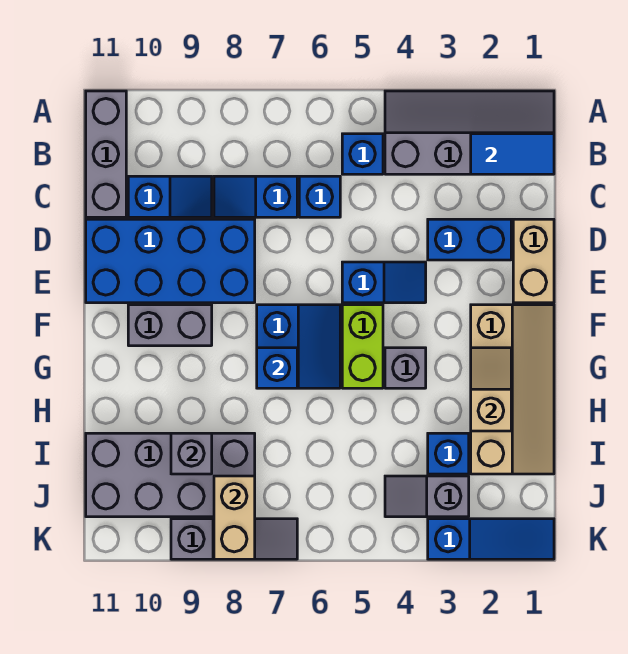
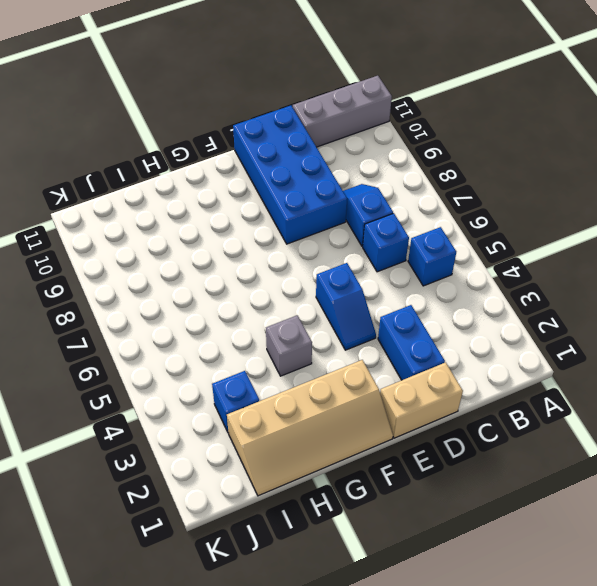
none -> grey 2x4 slope [385,91,554,174]
none -> blue 1x2 slope [128,176,212,217]
none -> lime 1x2 brick [342,305,383,388]

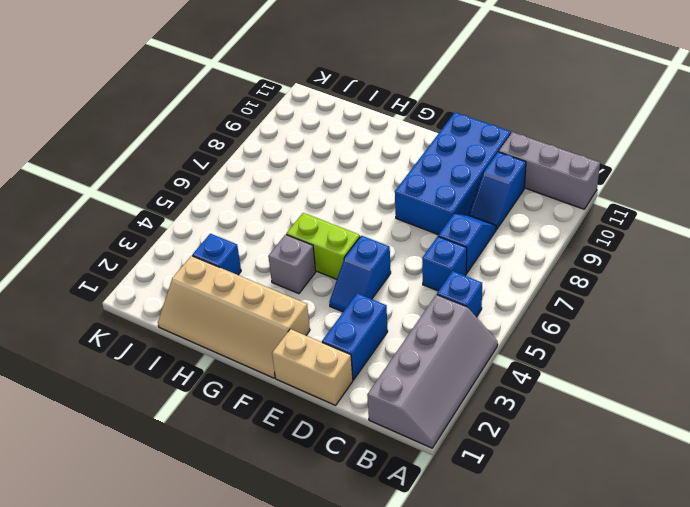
none -> blue 2x2 slope [257,305,340,388]
none -> grey 1x2 brick [128,305,212,346]
none -> grey 2x4 brick [86,433,255,517]

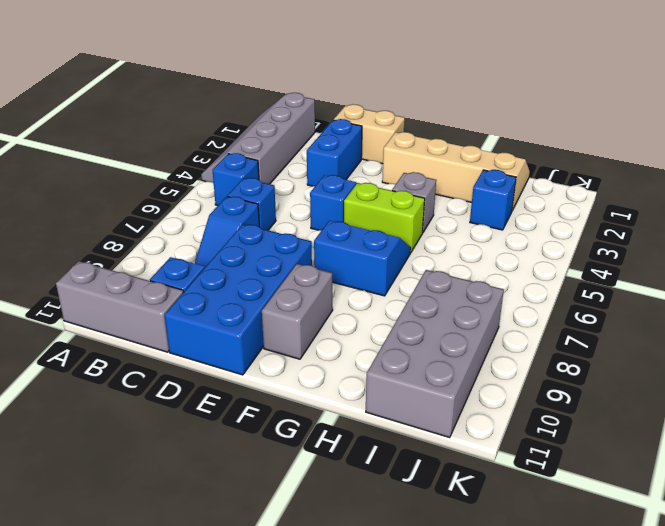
none -> grey 1x2 slope [385,476,469,517]
none -> blue 1x3 slope [428,519,554,559]
none -> grey 1x3 slope [171,519,297,559]

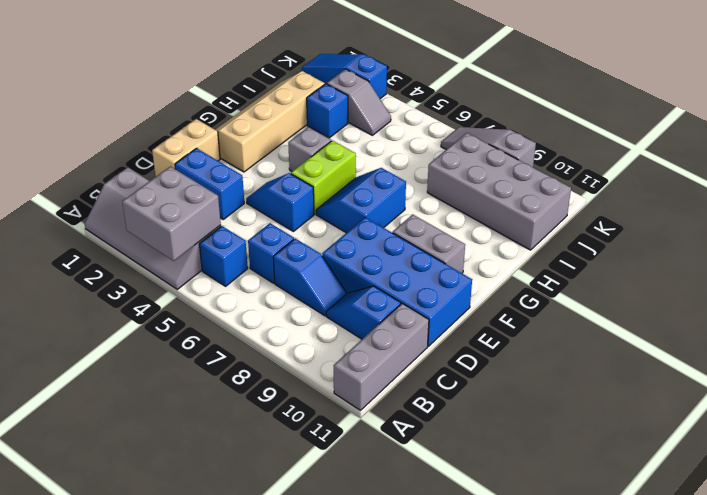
grey 2x2 brick [122,166,221,261] -> none
none -> blue 1x2 tile [471,134,554,174]
none -> tan 1x2 slope [471,348,511,431]
none -> blue 1x1 brick [257,348,297,388]

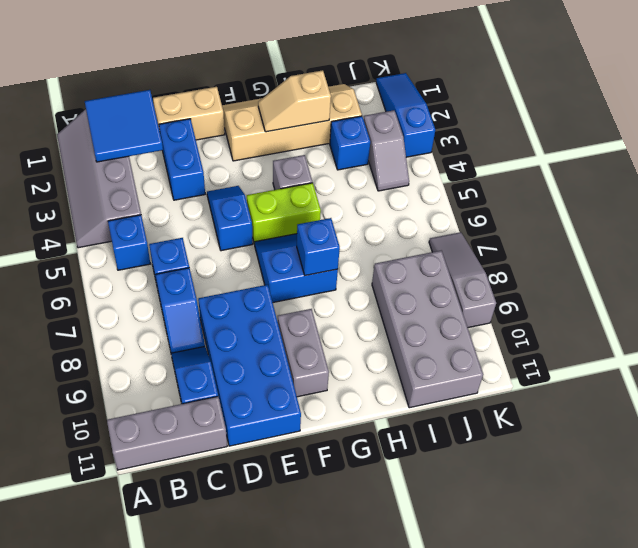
blue 2x2 tile [85,90,163,162] -> blue 1x2 tile [471,134,554,174]
none -> grey 1x1 brick [171,433,212,474]
none -> tan 1x2 brick [214,476,255,559]

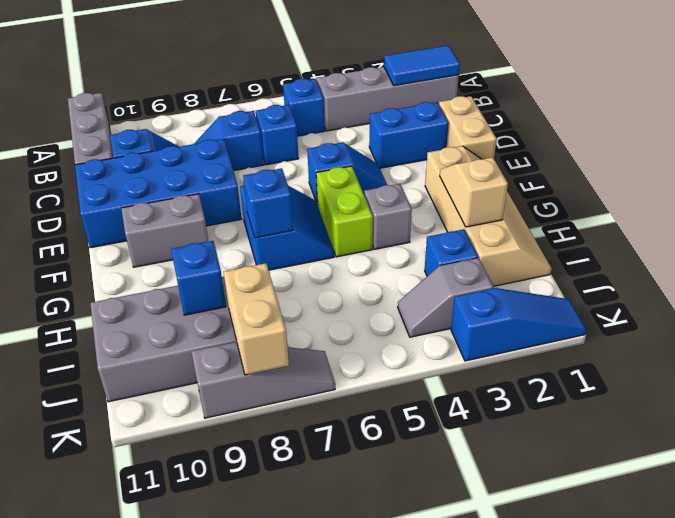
blue 1x1 brick [171,241,226,315] -> grey 1x1 brick [171,433,212,474]

